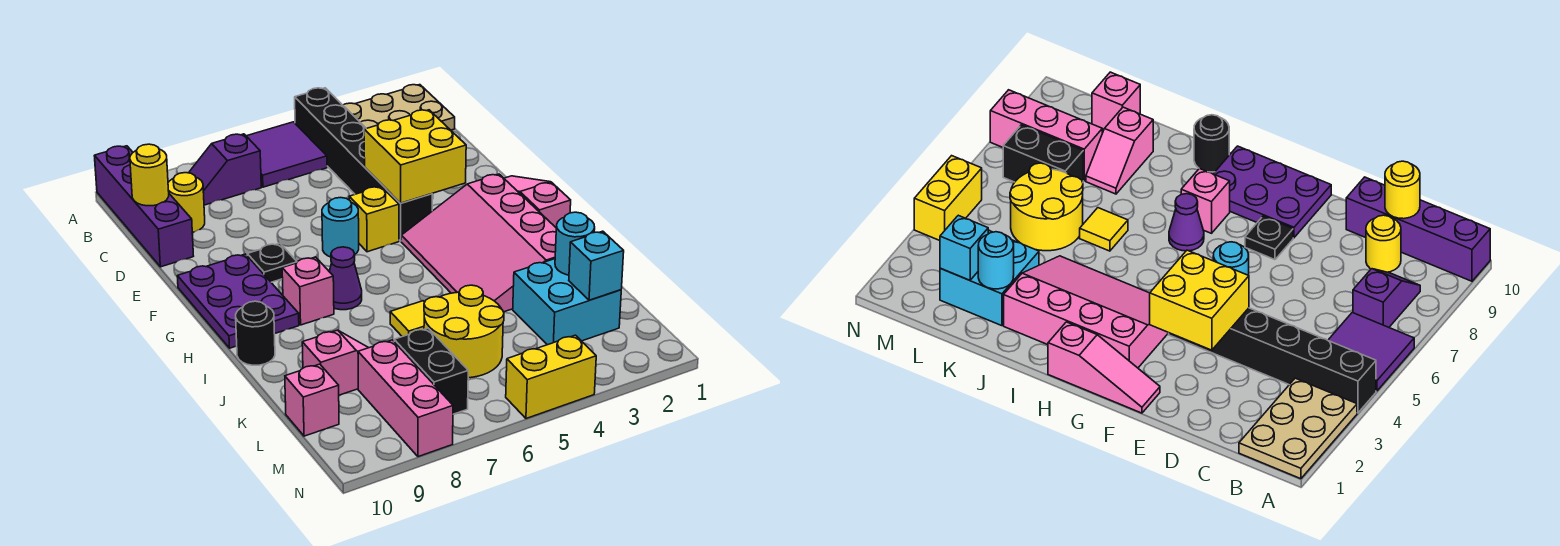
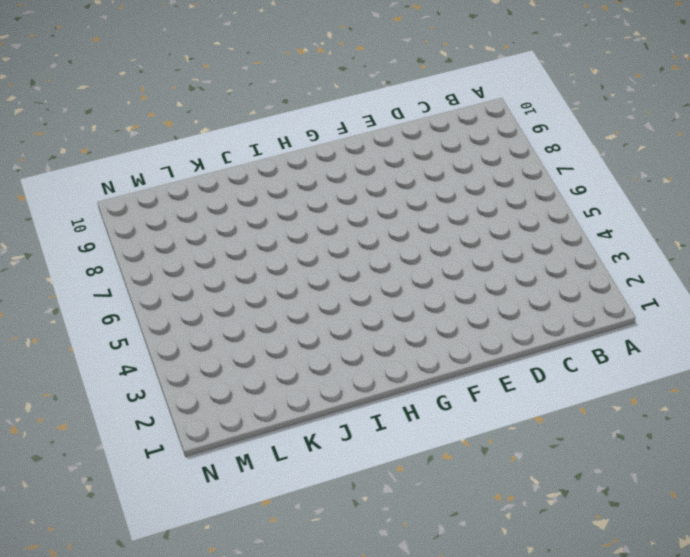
none -> tan 2x3 plate [343,85,455,130]
none -> black 1x6 brick [295,88,432,241]
none -> purple 2x2 tile [247,122,327,187]

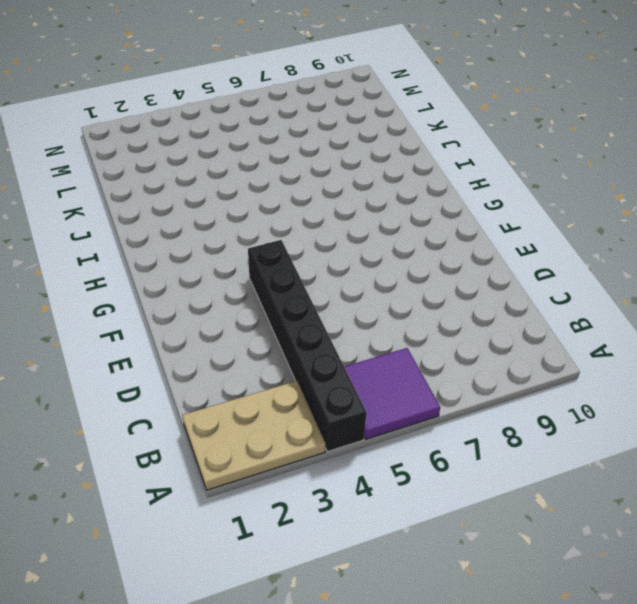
none -> purple 1x4 brick [95,146,193,267]
none -> purple 1x2 slope [189,134,261,205]
none -> yellow 1x1 round brick [168,173,205,232]

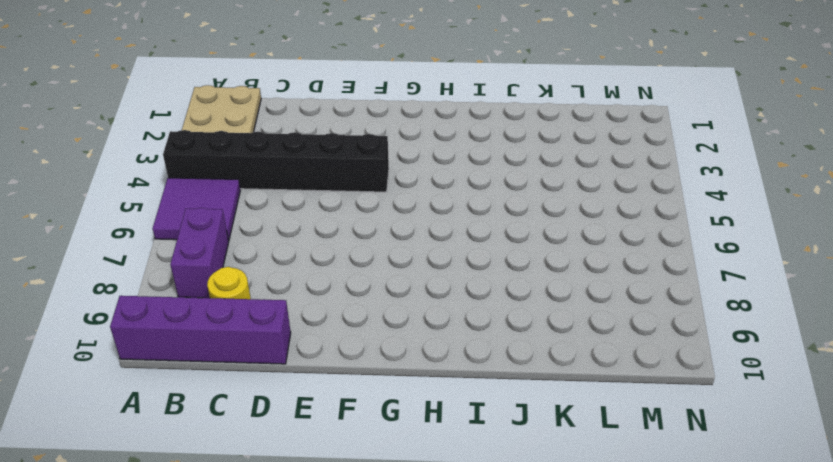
purple 1x2 brick [170,208,229,298] -> purple 1x2 slope [189,134,261,205]
none -> pink 1x3 slope [504,176,571,227]
none -> yellow 1x1 brick [349,187,399,252]
none -> cyan 1x1 round brick [322,198,359,257]

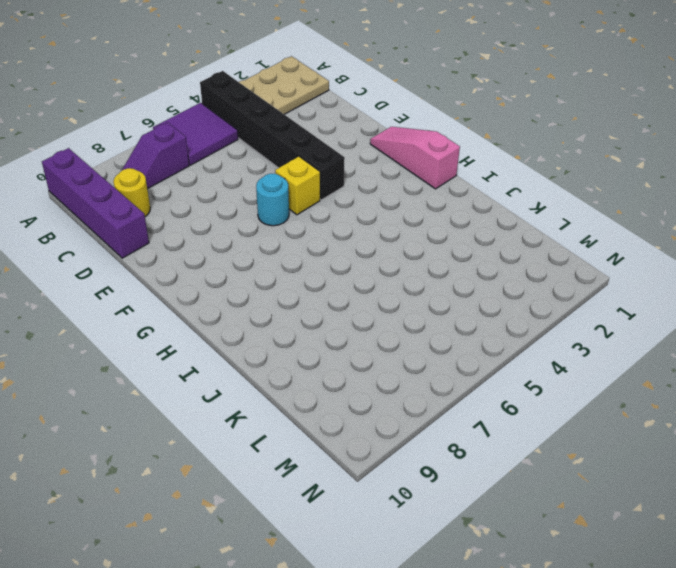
none -> black 1x1 plate [247,243,297,282]
none -> purple 2x3 plate [177,254,299,348]
none -> pink 3x4 slope [401,174,556,312]

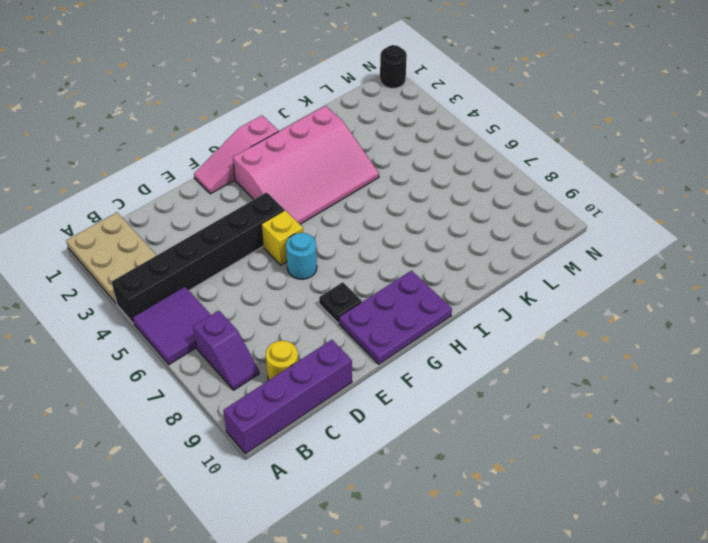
black 1x1 round brick [380,45,407,88] -> black 1x1 round brick moved to [236,301,275,365]
none -> purple 1x1 cone [329,247,362,310]
none -> pink 1x1 brick [282,257,334,325]
none -> yellow 1x1 tile [390,301,425,337]

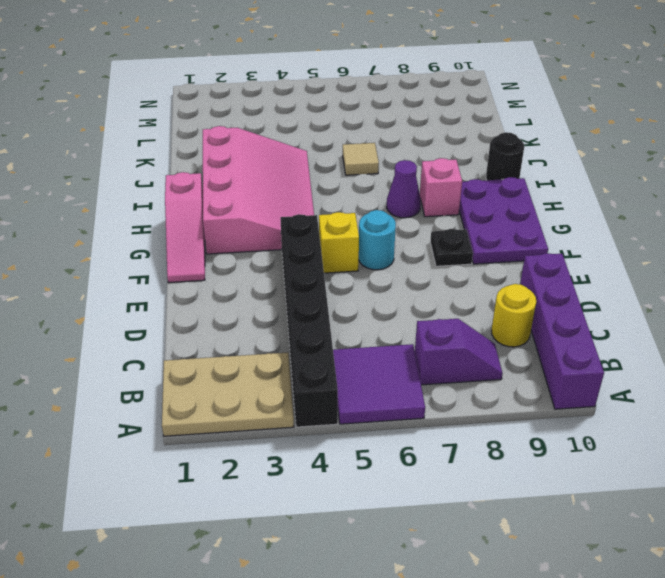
tan 1x1 tile [343,143,379,175] -> yellow 1x1 tile [390,301,425,337]
none -> cyan 2x2 brick [513,259,621,345]
none -> yellow 2x2 round brick [424,285,504,378]
none -> pink 1x2 slope [302,330,368,395]

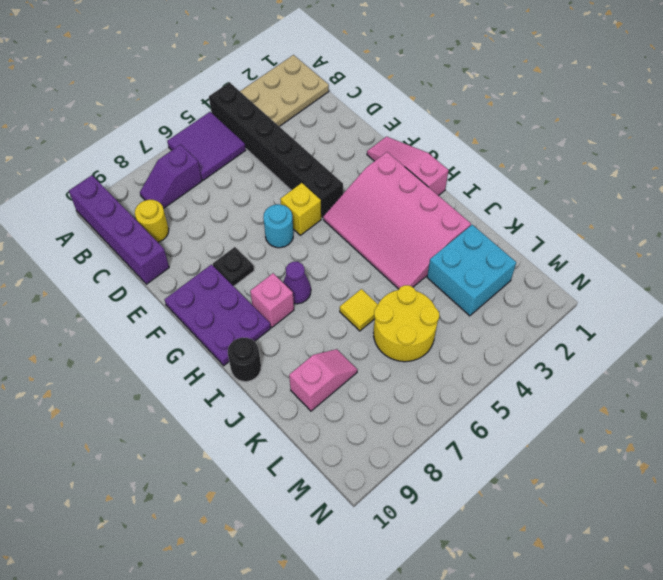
none -> black 1x2 brick [394,328,468,414]
none -> pink 1x3 brick [358,340,453,457]
none -> pink 1x1 brick [285,364,339,436]

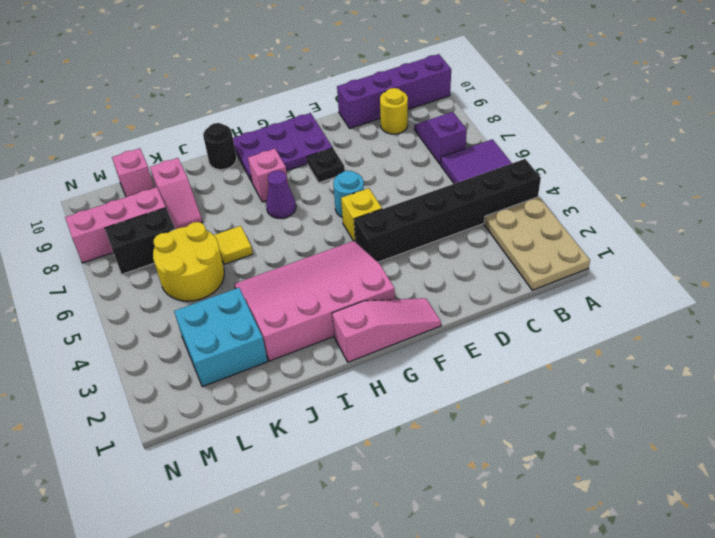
none -> yellow 1x2 brick [506,335,596,419]
none -> yellow 1x1 round brick [130,144,169,206]
none -> yellow 2x2 brick [364,110,466,203]

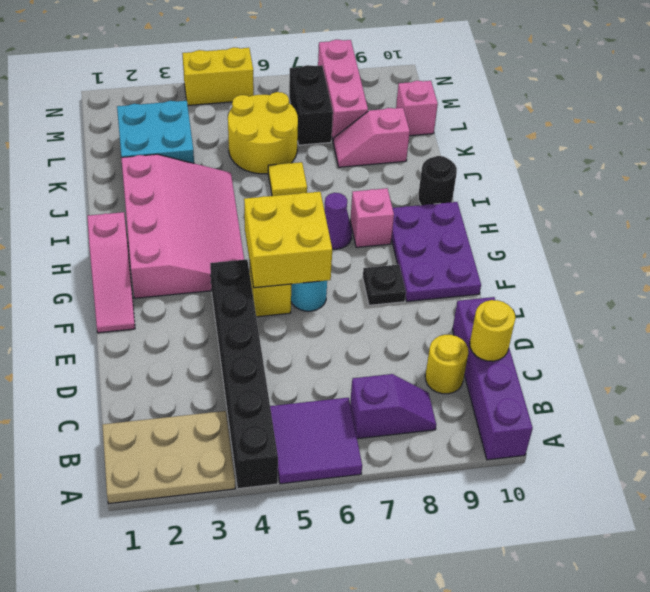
yellow 2x2 brick [244,192,332,288] -> yellow 2x2 brick moved to [364,110,466,203]
none -> cyan 1x1 round brick [555,212,595,275]
none -> cyan 1x1 brick [569,231,624,300]

